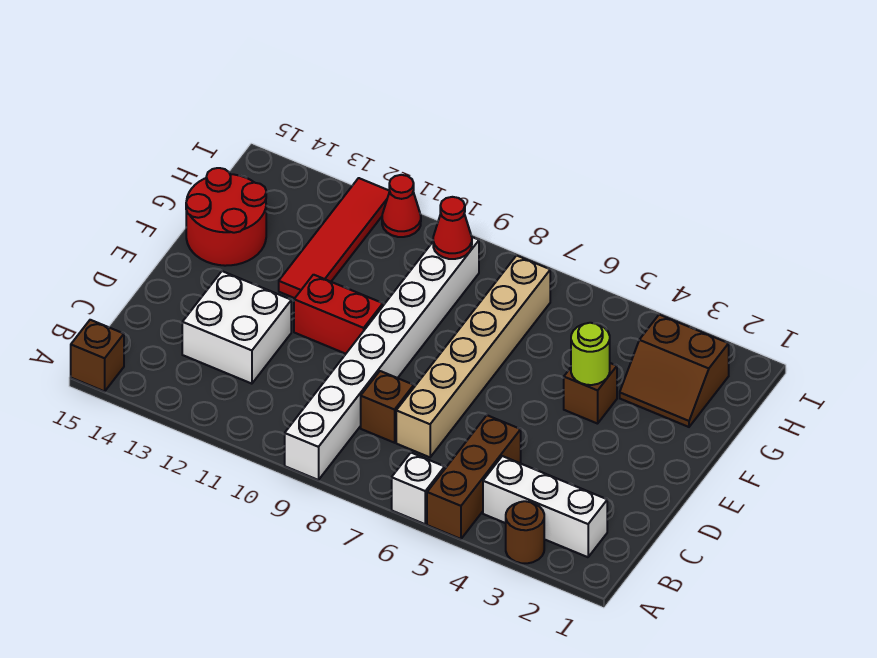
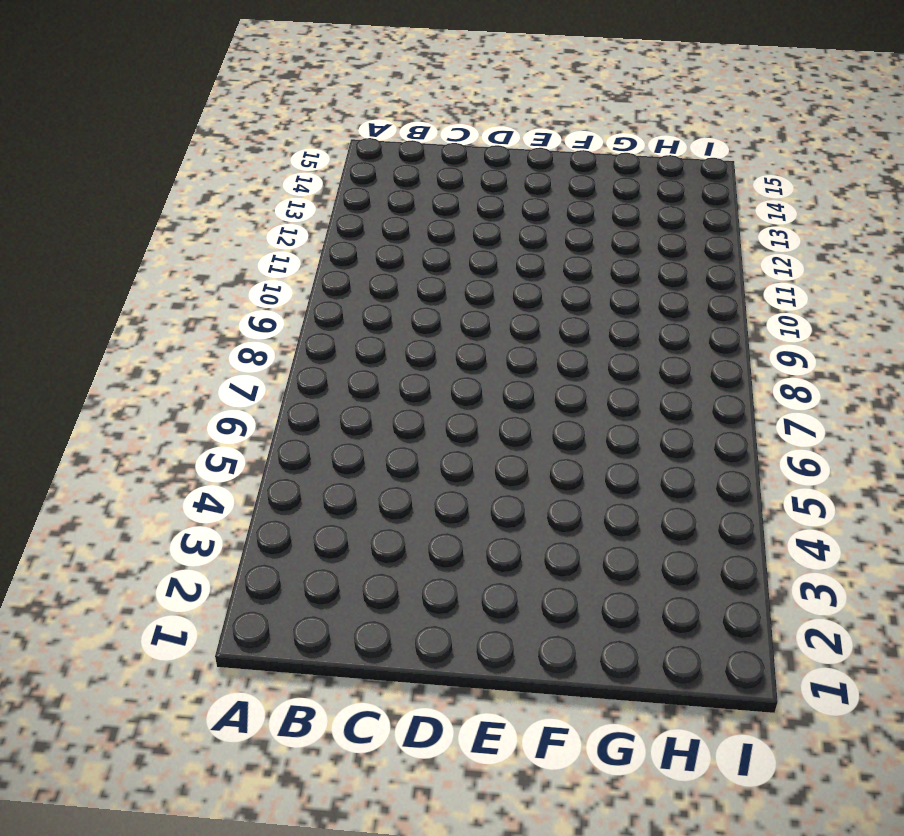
none -> brown 1x1 round brick [506,501,544,563]
none -> brown 1x3 brick [427,415,521,539]
none -> white 1x1 brick [392,453,445,524]

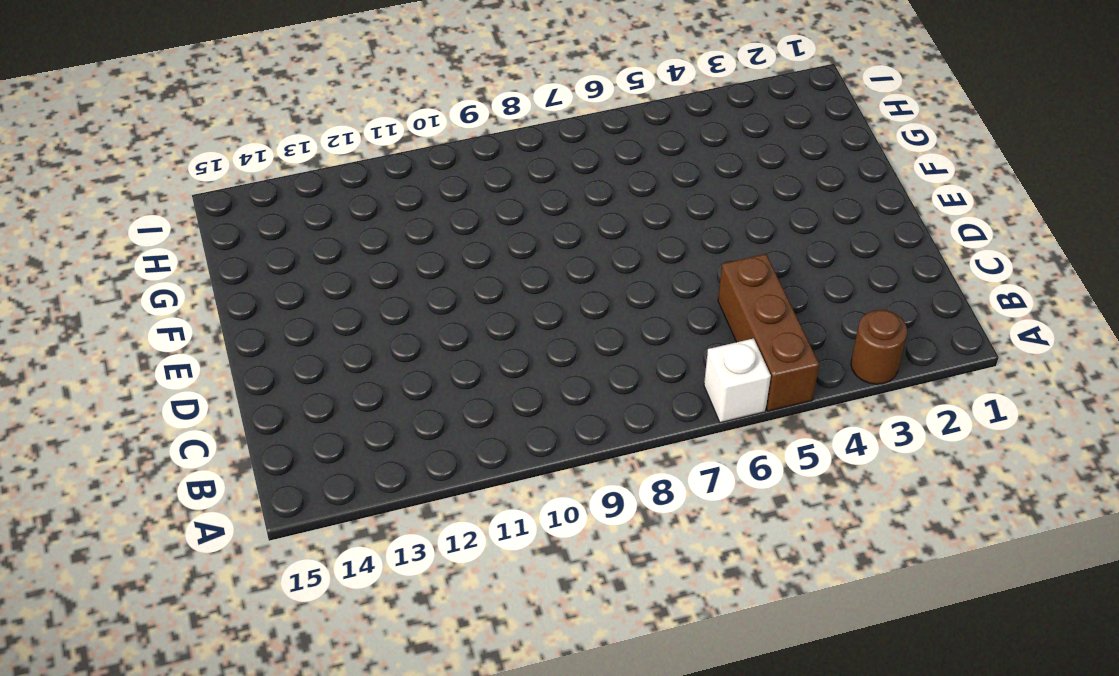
none -> white 1x8 brick [285,237,479,480]
none -> brown 1x1 brick [71,320,124,391]
none -> white 1x3 brick [483,456,607,557]

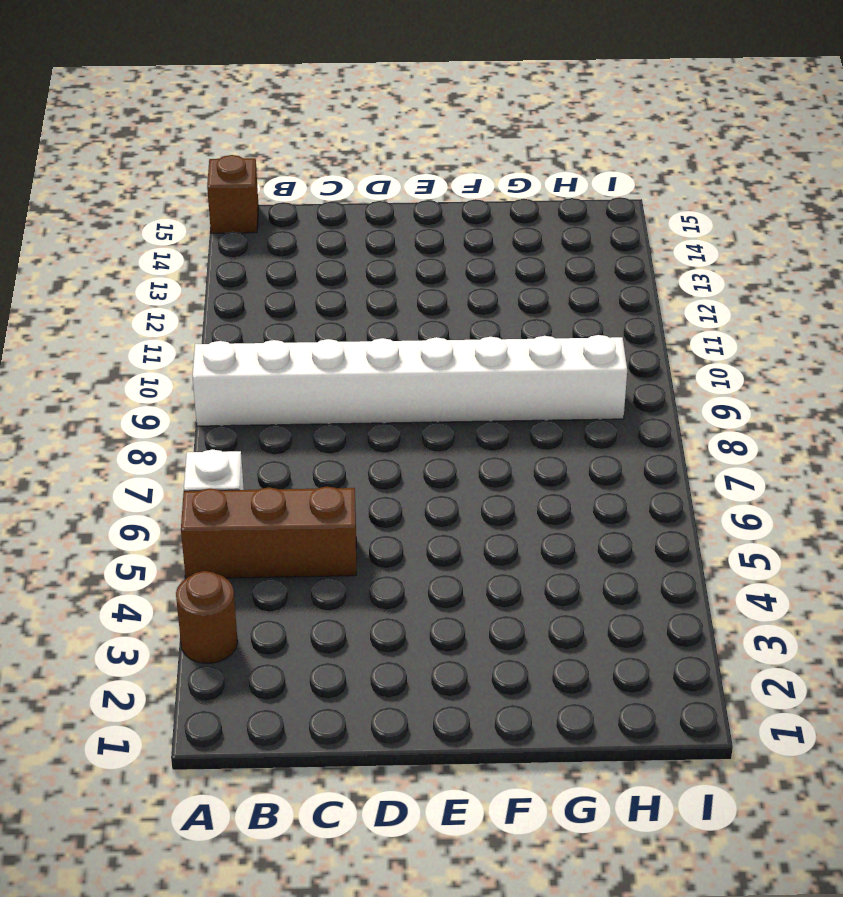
none -> white 1x3 brick [483,456,607,557]
none -> tan 1x6 brick [396,255,550,457]
none -> brown 1x1 brick [361,371,414,443]

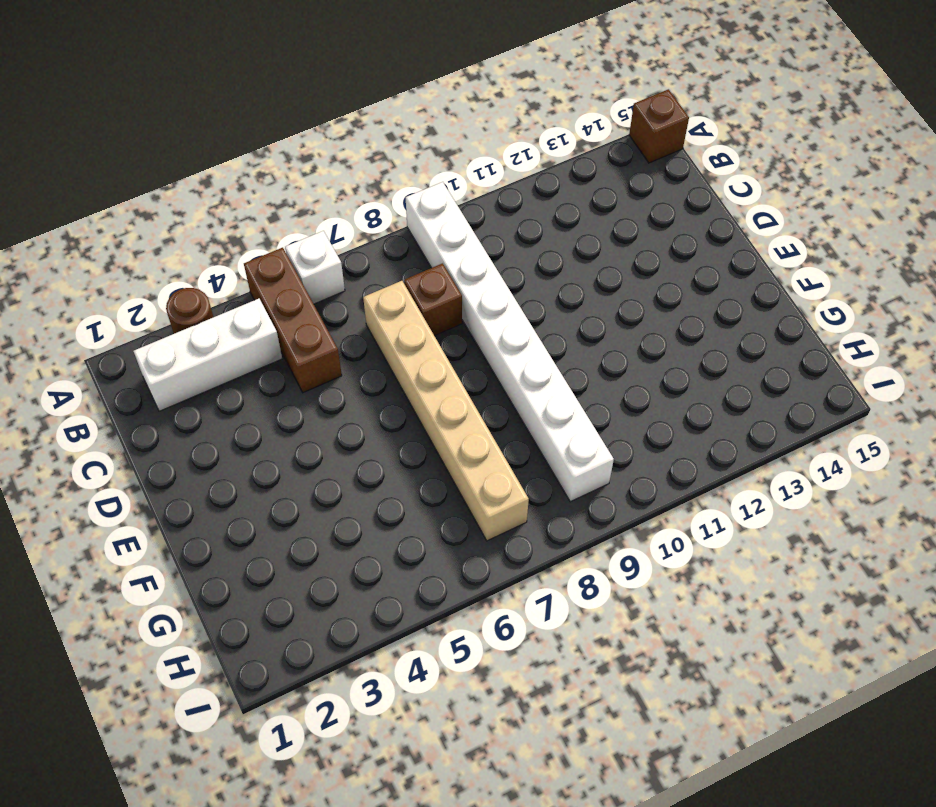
none -> white 2x2 brick [182,271,291,384]
none -> red 1x2 brick [294,275,383,354]
none -> brown 1x1 brick [564,363,617,424]

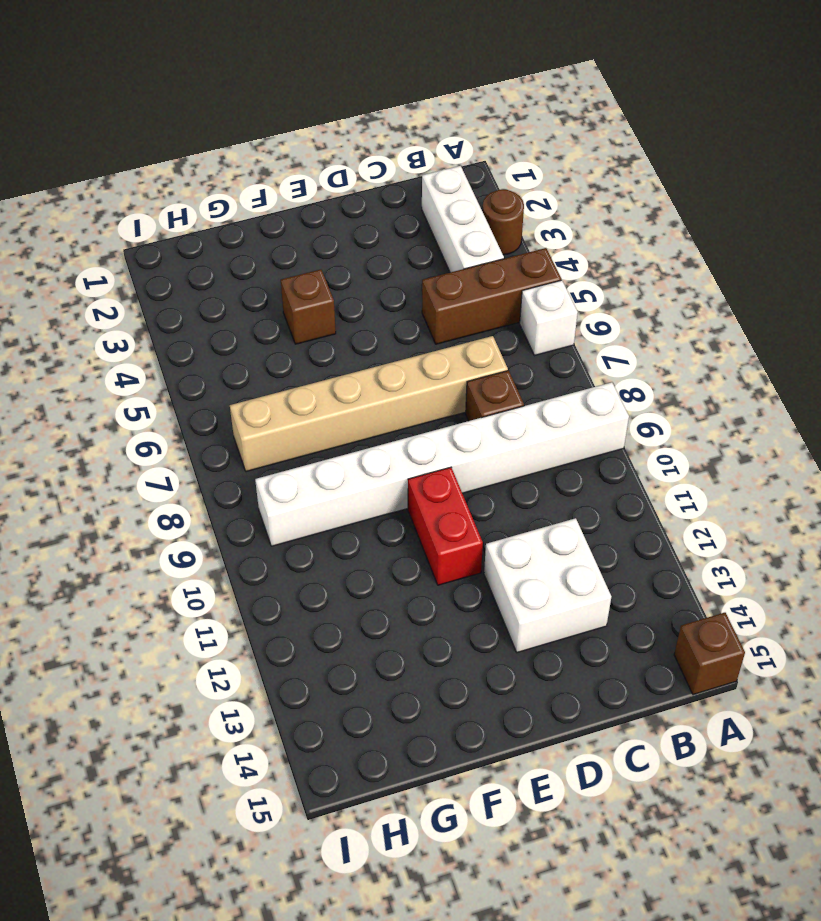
none -> red 1x4 tile [279,178,390,298]
none -> red 2x2 round brick [186,168,266,266]
none -> brown 2x2 slope [620,315,729,427]

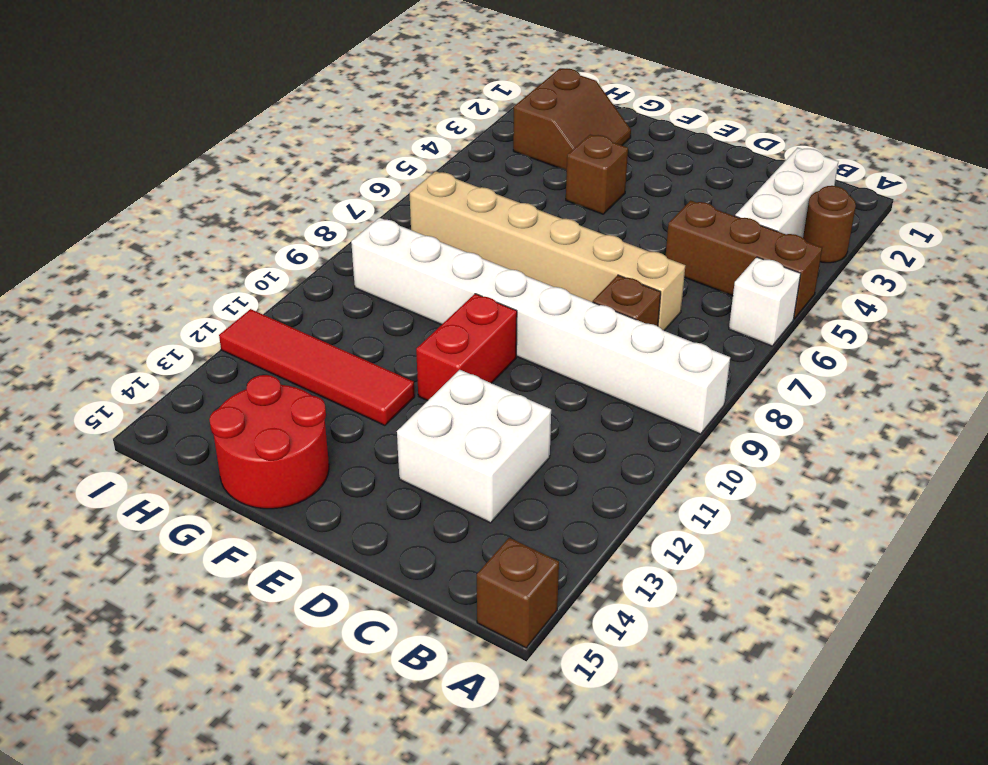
none -> red 1x1 cone [382,175,421,237]
none -> lime 1x1 round brick [571,323,610,385]
none -> red 1x1 cone [433,197,472,259]

